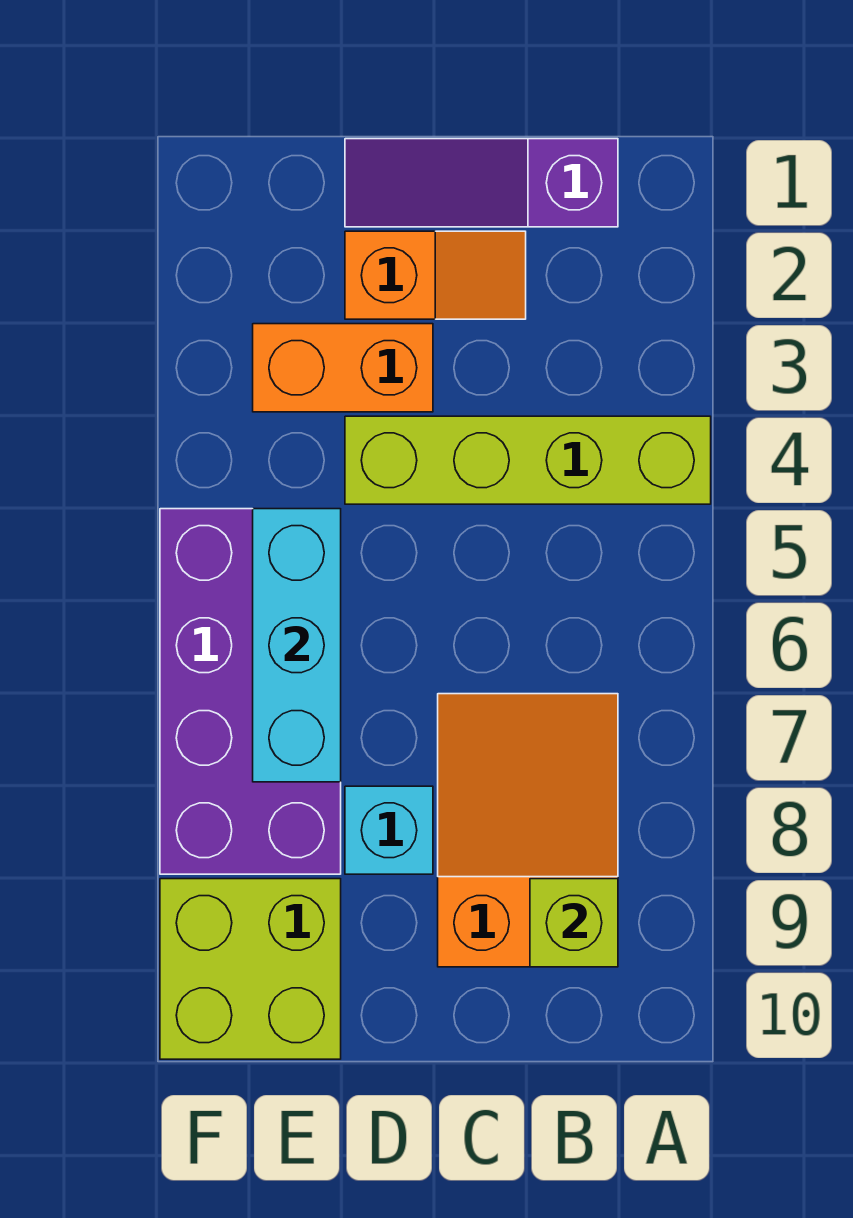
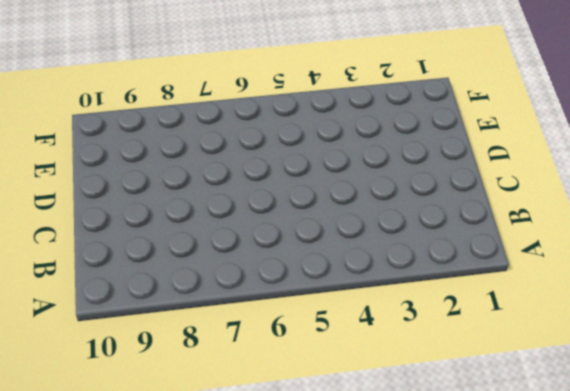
none -> lime 1x4 brick [345,416,711,504]
none -> purple 1x3 slope [345,139,618,227]

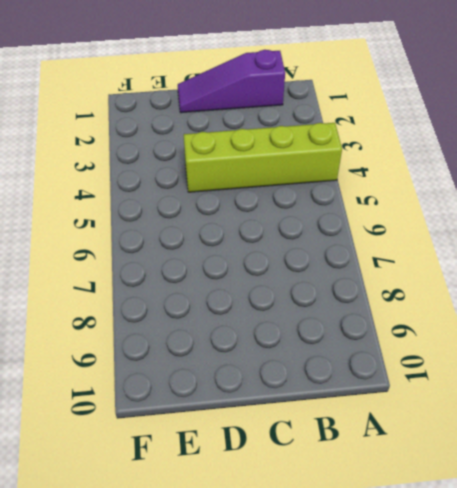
none -> orange 2x3 slope [438,694,618,967]
none -> orange 1x2 slope [345,231,526,319]

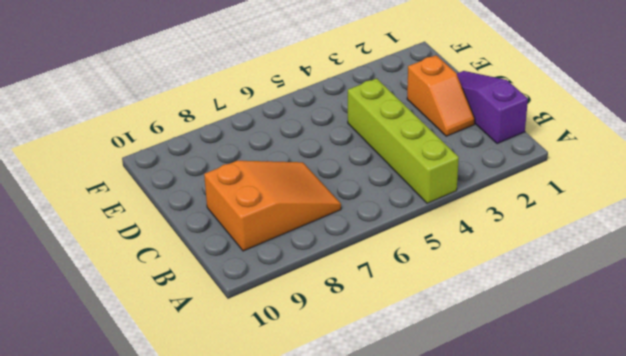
none -> orange 1x2 brick [253,324,433,412]
none -> cyan 1x1 brick [345,786,433,874]

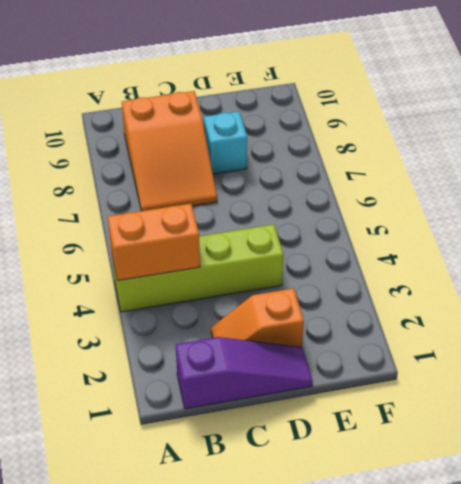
orange 1x2 brick [108,204,200,281] -> orange 1x2 brick moved to [253,324,433,412]
none -> purple 2x4 brick [160,509,341,874]
none -> lime 2x2 brick [160,879,341,1059]

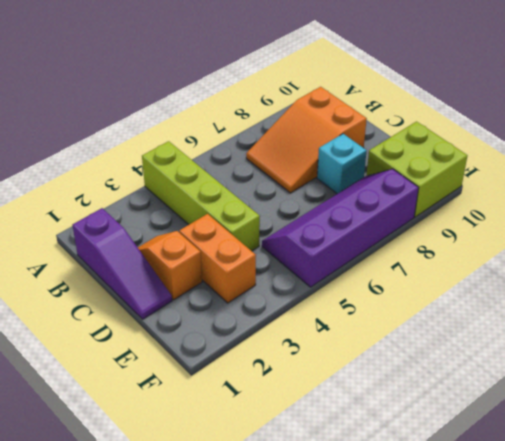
purple 2x4 slope [262,169,419,287] -> purple 2x4 brick [160,509,341,874]
none -> lime 1x1 brick [530,879,618,967]
none -> cyan 1x3 brick [253,509,341,782]

